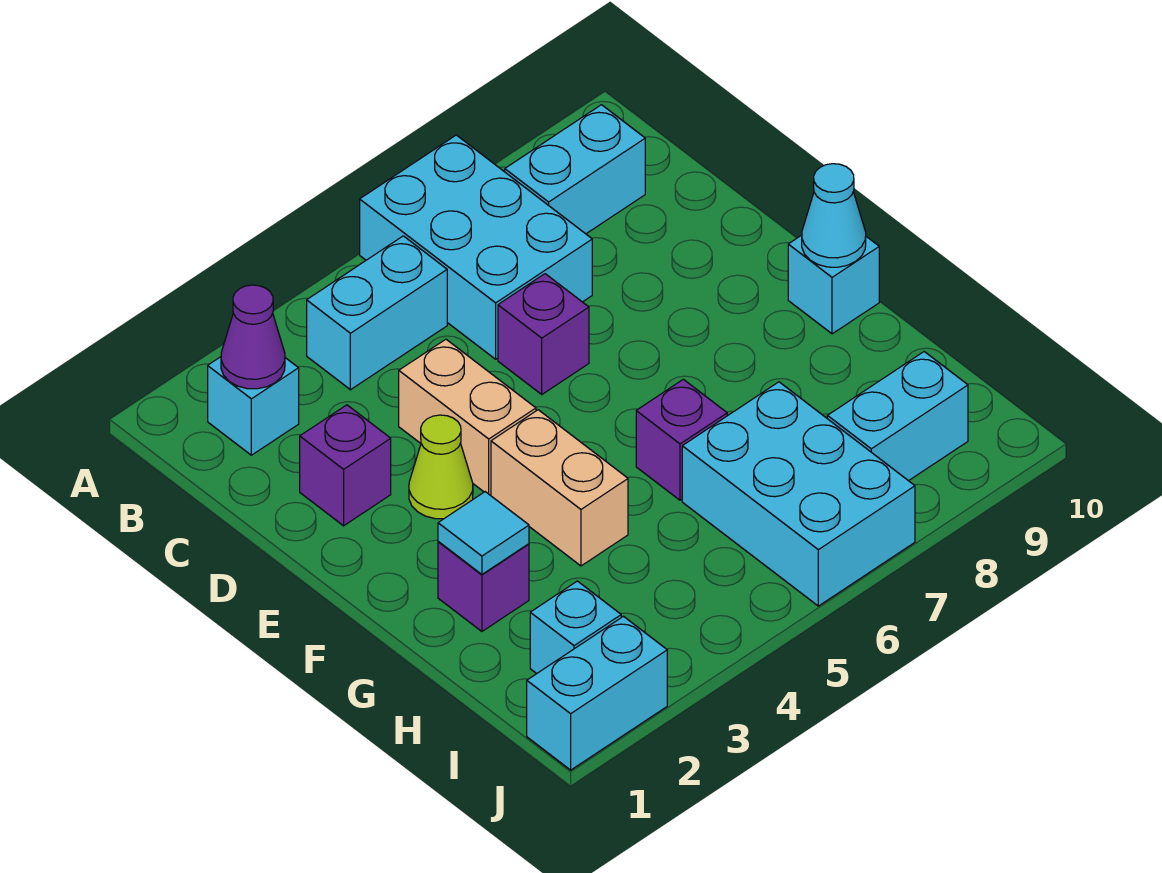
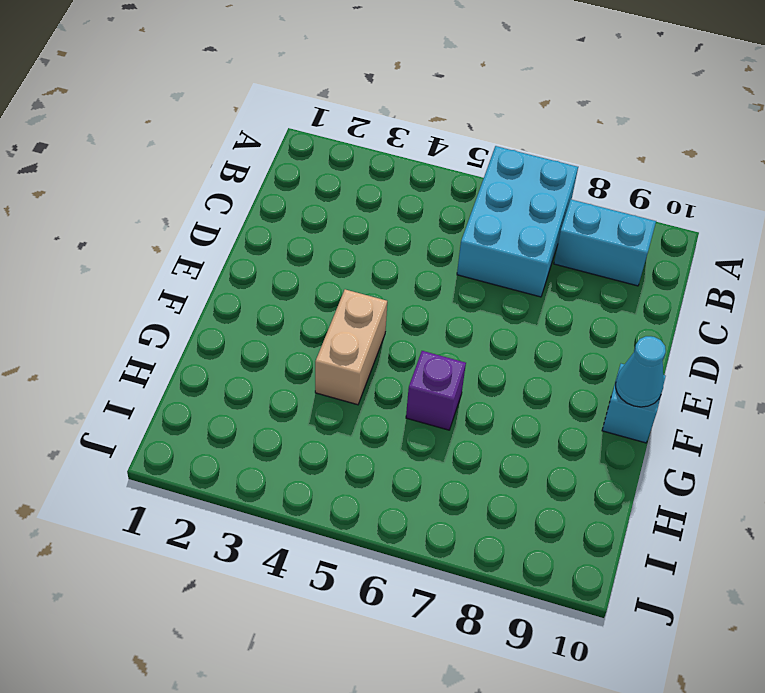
none -> cyan 1x1 brick [208,357,299,455]
none -> cyan 1x2 brick [307,236,447,390]
none -> purple 1x1 brick [300,405,391,526]

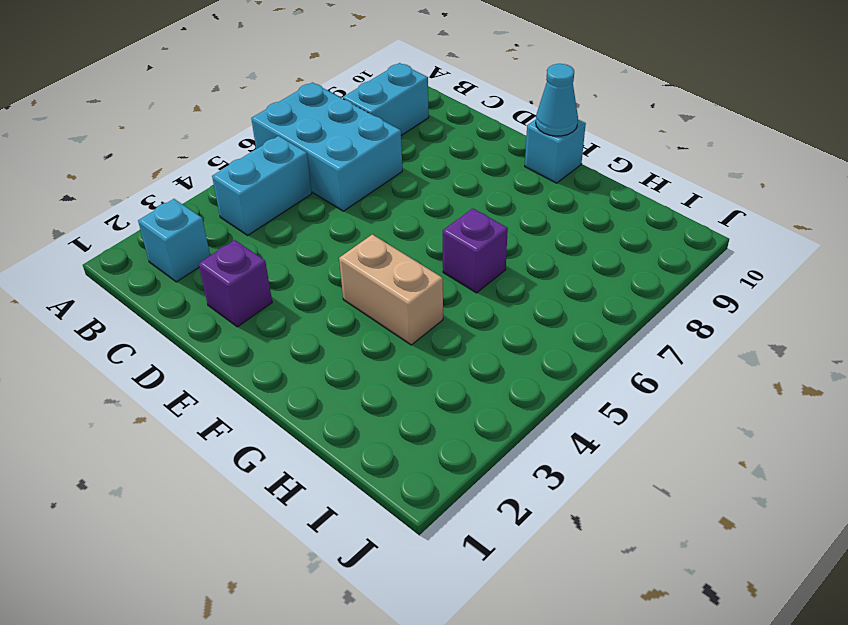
none -> tan 1x2 brick [399,339,536,495]
none -> purple 1x1 brick [498,274,589,394]
none -> lime 1x1 cone [409,415,473,519]

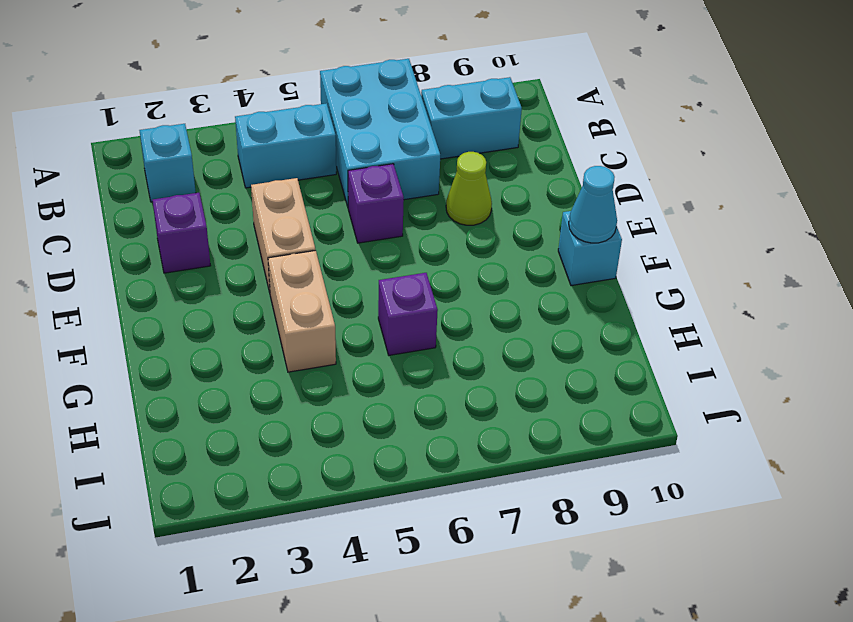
lime 1x1 cone [446,152,492,225] -> lime 1x1 cone moved to [409,415,473,519]
none -> purple 1x1 brick [438,542,529,631]
none -> cyan 2x3 brick [682,382,915,606]
none -> cyan 1x1 brick [530,581,621,674]

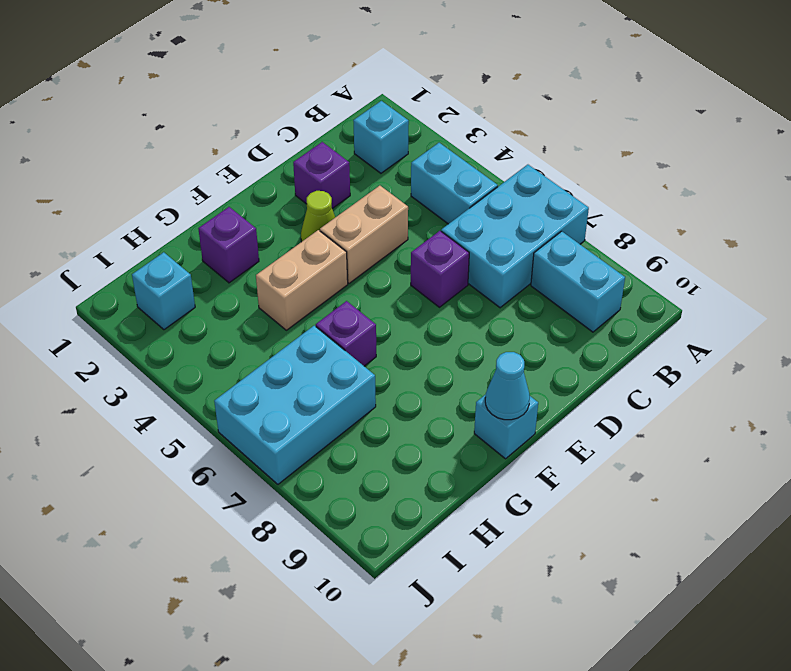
none -> cyan 1x2 brick [827,352,968,481]
none -> cyan 1x2 brick [527,616,667,770]
none -> purple 1x1 cone [221,285,285,389]

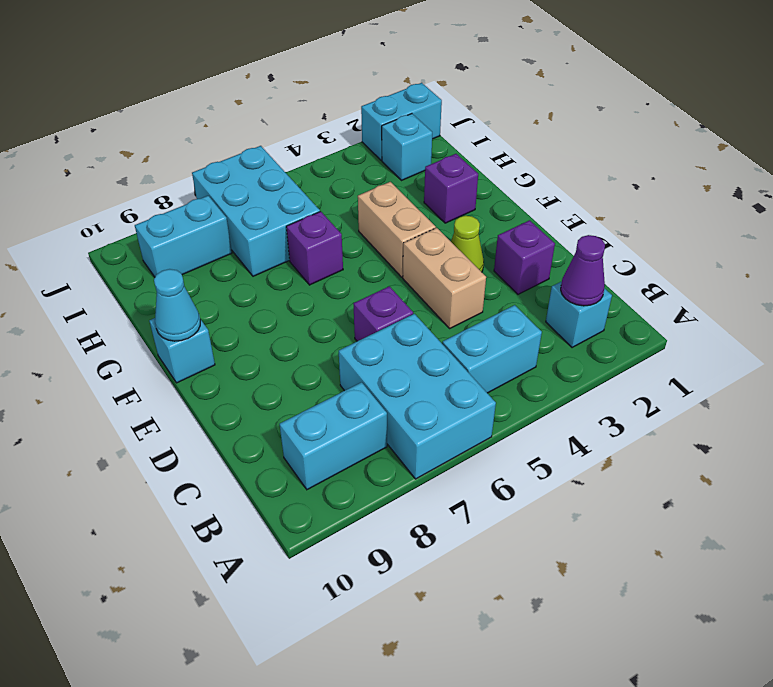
none -> cyan 1x1 tile [438,492,529,574]

